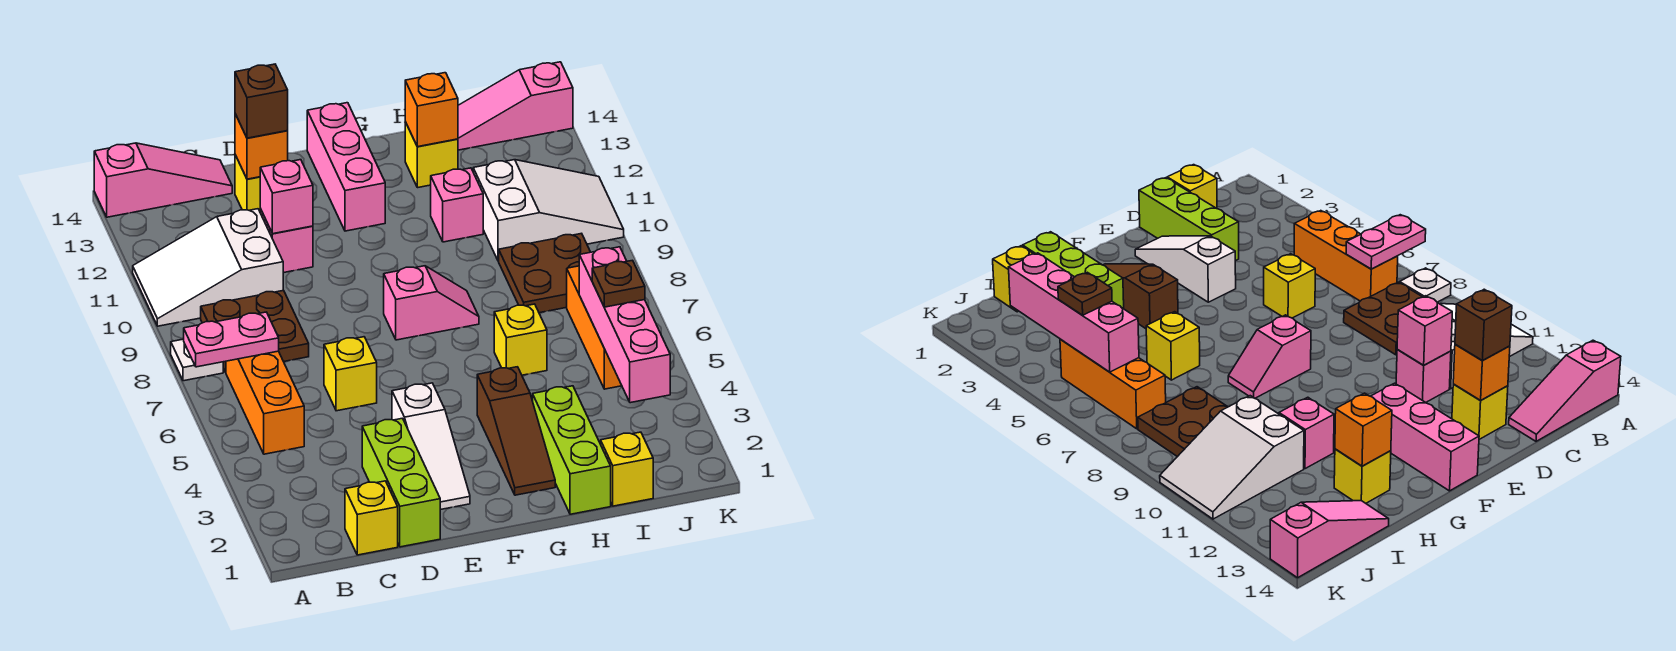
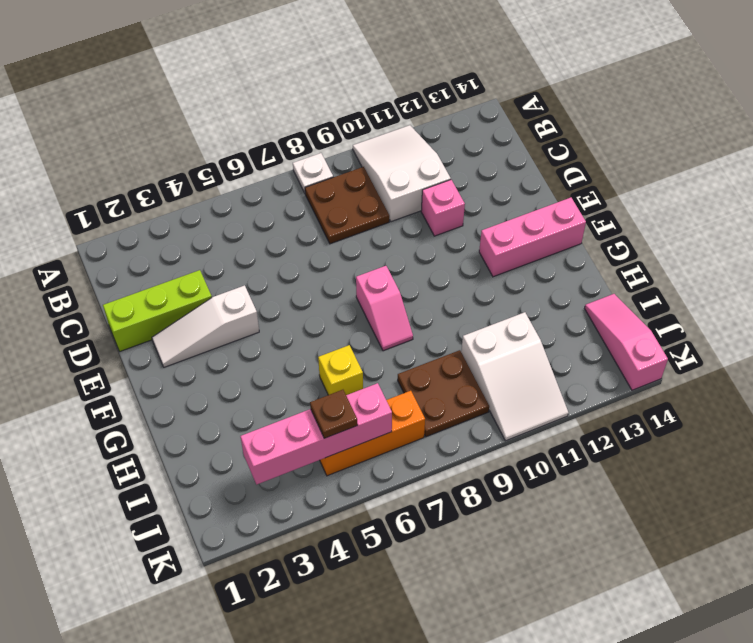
none -> pink 1x3 slope [94,143,232,217]
none -> orange 1x3 brick [226,351,304,454]
none -> yellow 1x1 brick [345,481,398,555]
none -> yellow 1x1 brick [324,337,377,411]

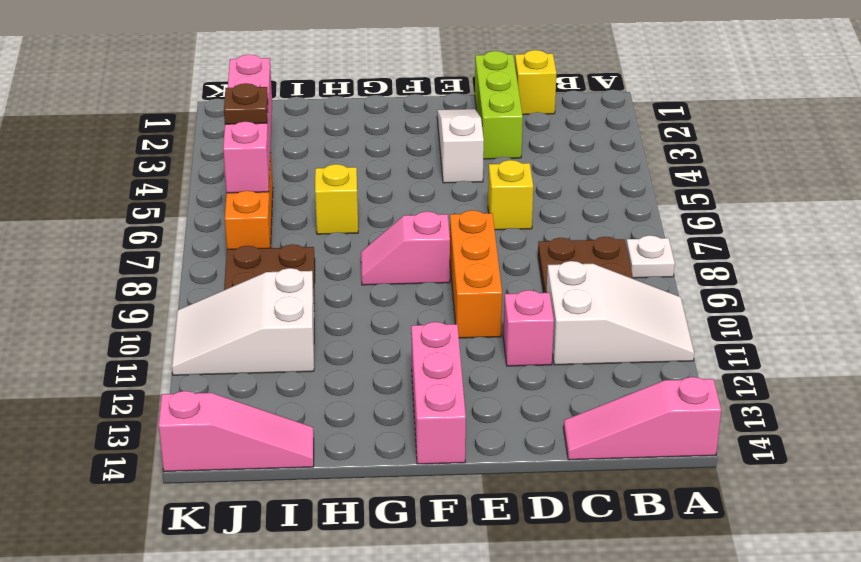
orange 1x3 brick [450,210,502,338] -> orange 1x3 brick moved to [226,351,304,454]
none -> yellow 1x1 brick [235,155,261,211]
none -> brown 1x3 slope [477,367,555,495]
none -> lime 1x3 brick [533,386,611,514]
none -> pink 1x1 brick [431,168,483,242]

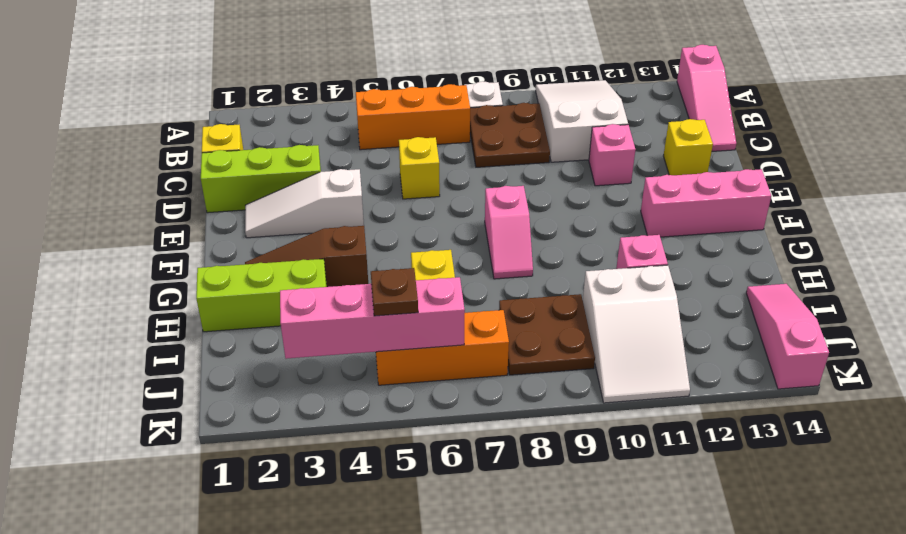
none -> yellow 1x1 brick [405,122,458,188]
none -> yellow 1x1 brick [601,432,653,506]
none -> pink 1x2 plate [184,312,279,367]
none -> pink 1x1 brick [260,160,313,234]

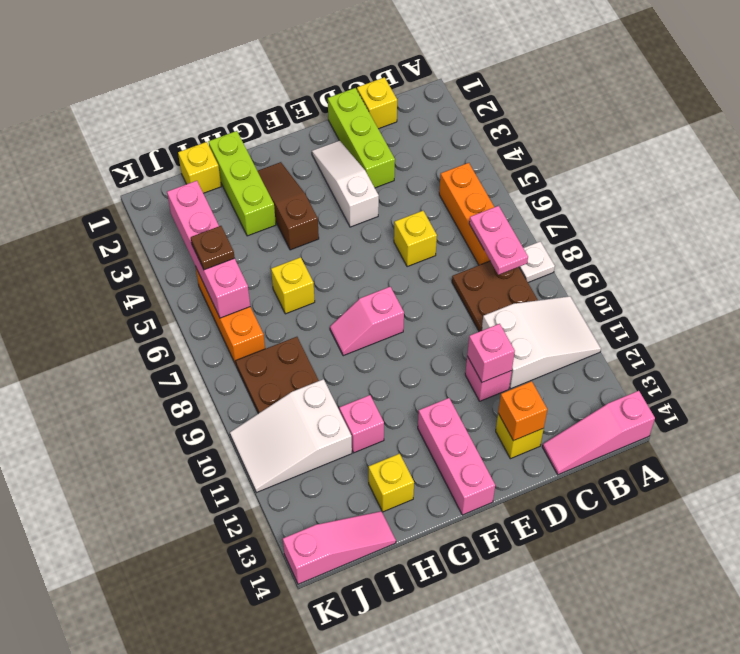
pink 1x2 plate [469,206,528,275] -> pink 1x2 plate turned to [184,312,279,367]
none -> orange 1x1 brick [405,73,458,147]
none -> brown 1x1 brick [235,64,288,138]

